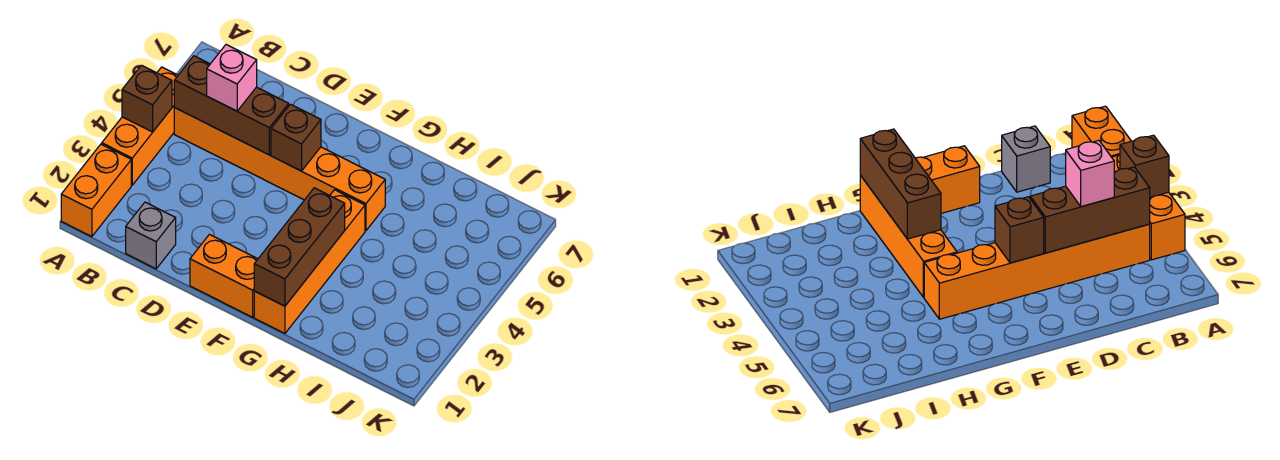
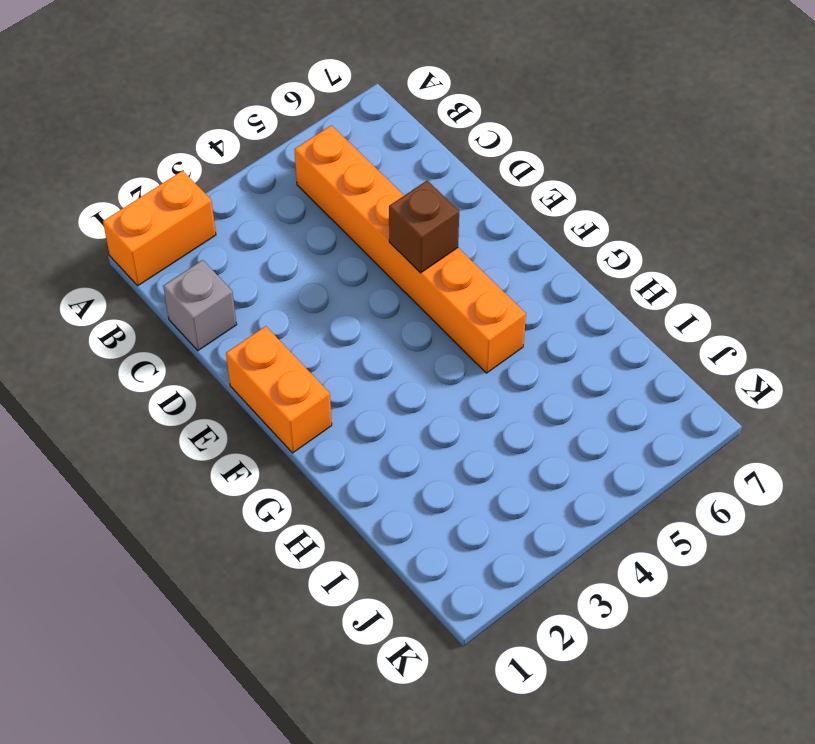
none -> orange 1x3 brick [102,67,178,185]
none -> orange 1x4 brick [254,190,365,333]

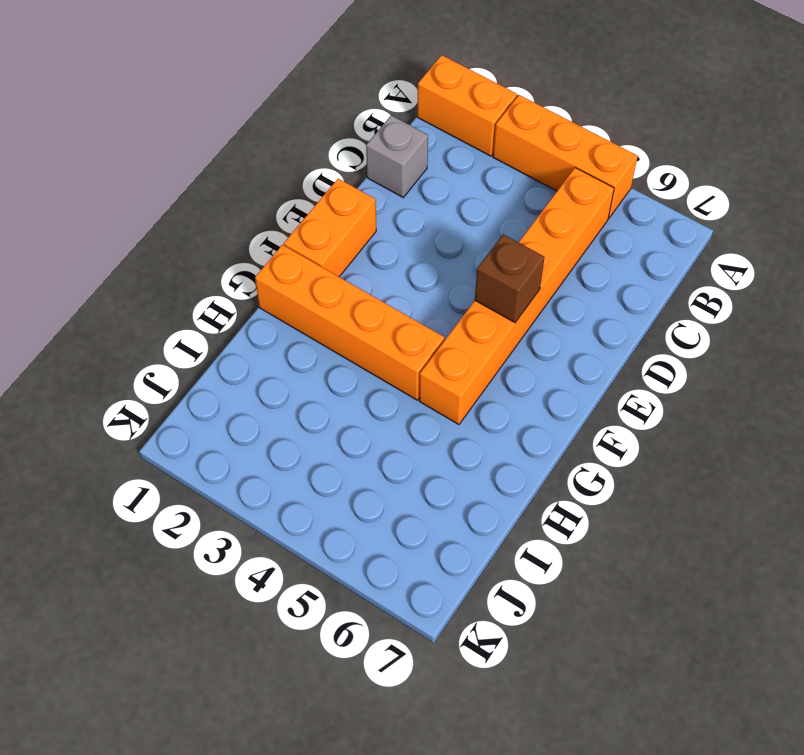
none -> brown 1x1 brick [122,65,172,132]
none -> brown 1x3 brick [174,56,289,155]

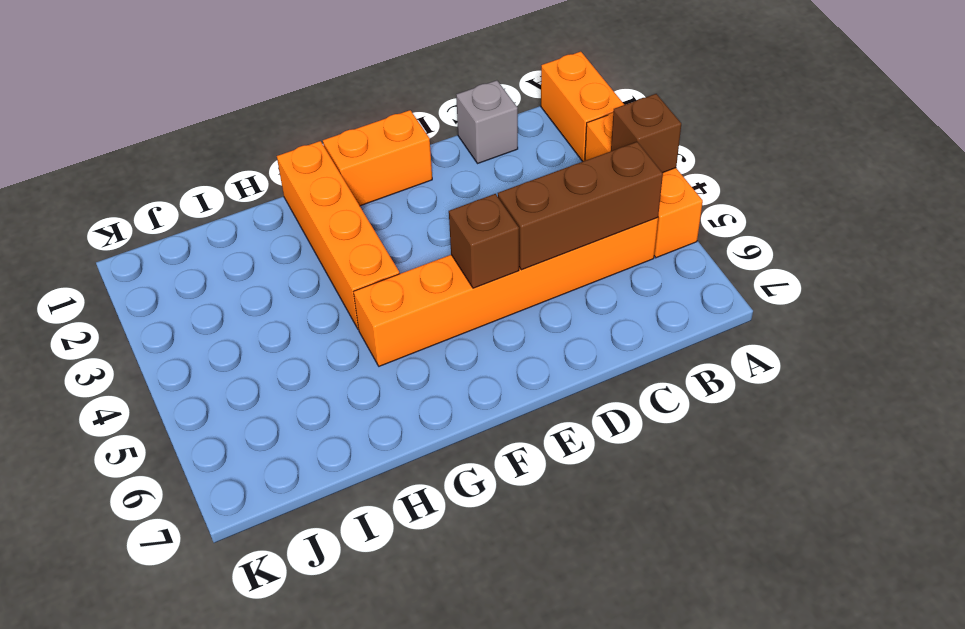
none -> brown 1x3 brick [254,188,345,306]
none -> pink 1x1 brick [207,45,257,111]

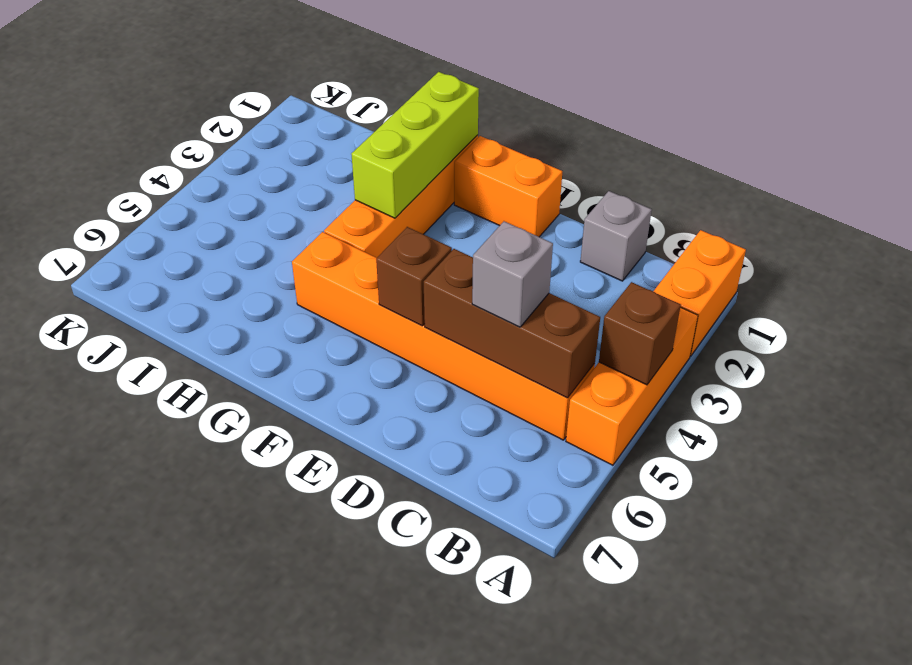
grey 1x1 brick [472,221,553,327] -> pink 1x1 brick [207,45,257,111]
lime 1x3 brick [351,72,479,218] -> brown 1x3 brick [254,188,345,306]

